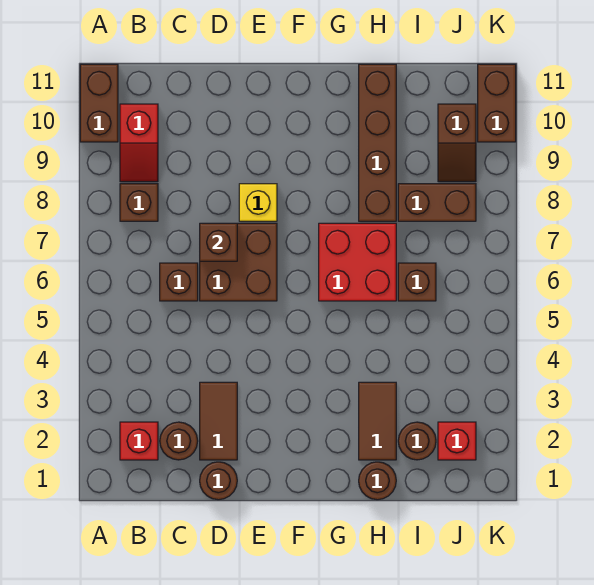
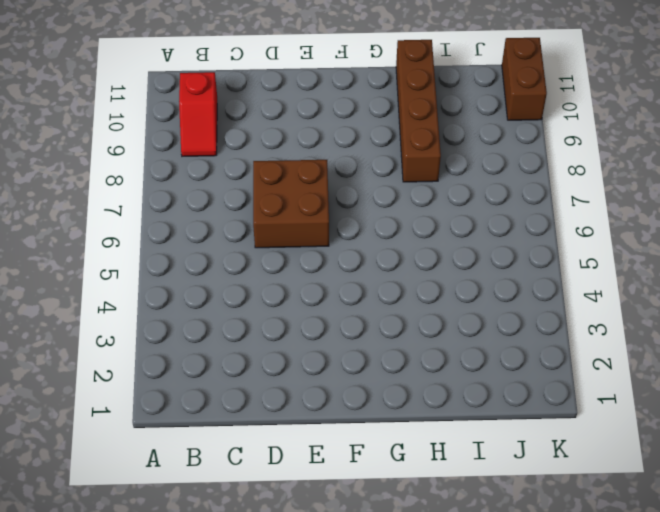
none -> brown 1x2 brick [80,64,118,142]
none -> red 1x1 brick [120,422,158,460]
none -> brown 1x1 brick [120,184,158,221]

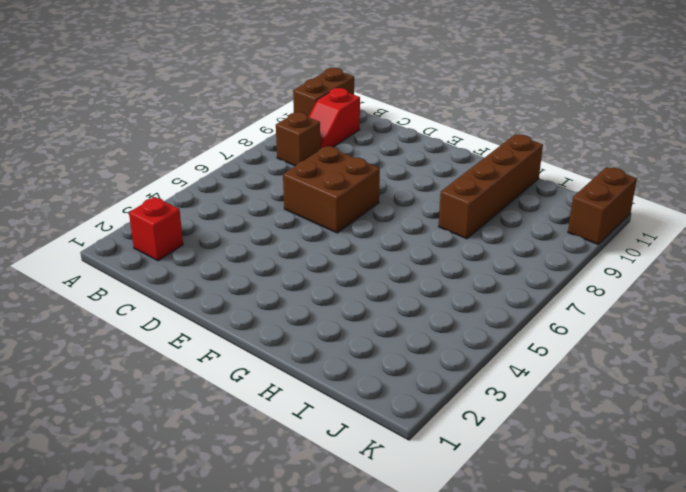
none -> brown 1x1 round brick [160,422,198,460]
none -> brown 1x1 brick [160,263,198,301]
none -> brown 1x1 round brick [200,462,237,500]

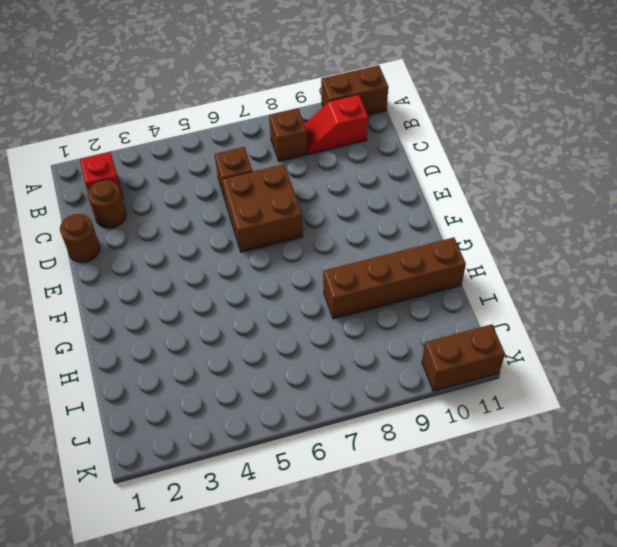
none -> brown 1x2 tile [200,382,237,460]
none -> yellow 1x1 brick [239,184,277,221]
none -> red 2x2 brick [319,223,396,301]

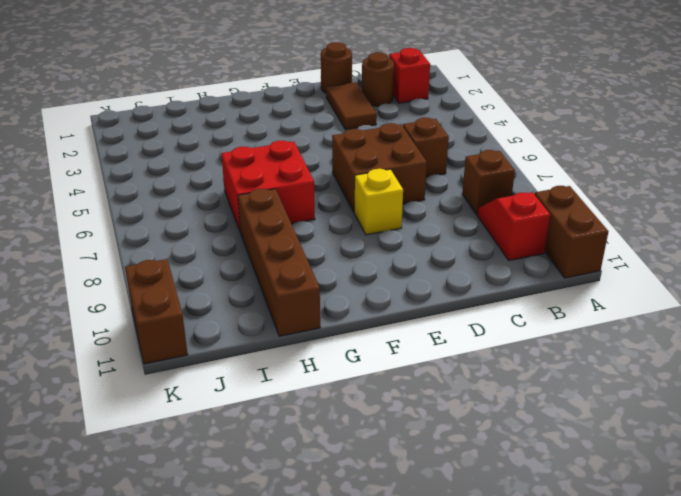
none -> brown 1x1 round brick [359,462,396,500]
none -> brown 1x2 tile [359,382,396,460]
none -> brown 1x1 round brick [398,422,436,460]

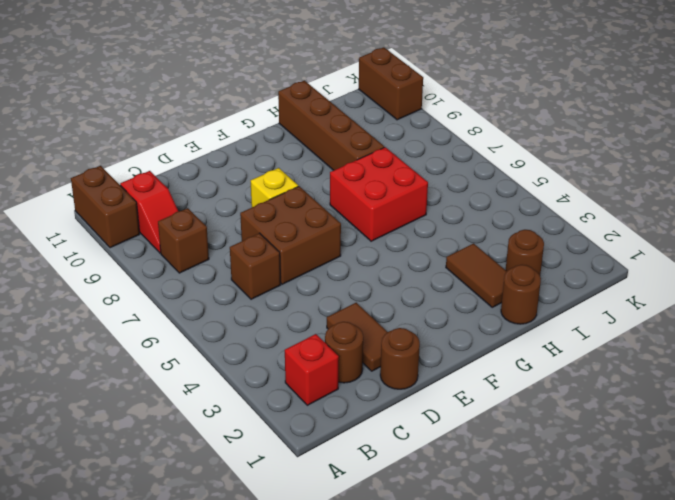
none -> brown 1x1 brick [398,263,436,301]
none -> brown 1x2 brick [398,184,476,221]
none -> red 1x1 brick [438,422,476,460]

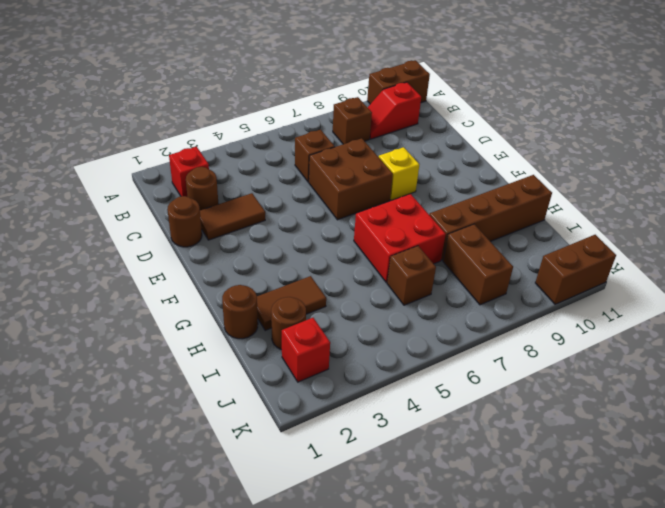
none -> brown 1x2 slope [438,104,476,182]
none -> brown 1x1 brick [200,223,237,261]

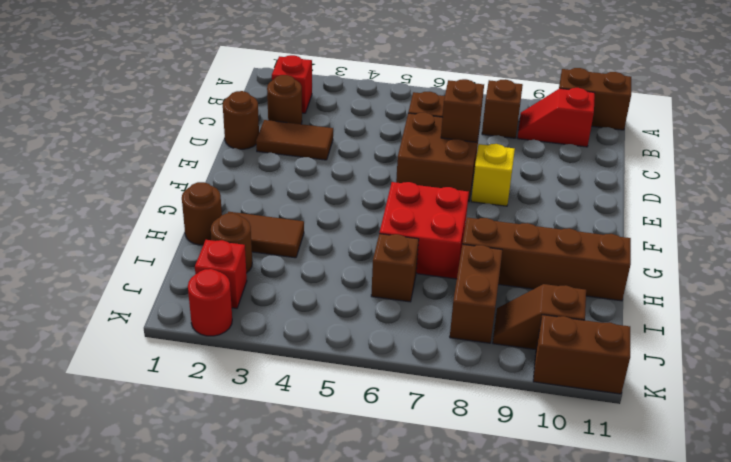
red 1x1 round brick [188,269,232,336] -> none

